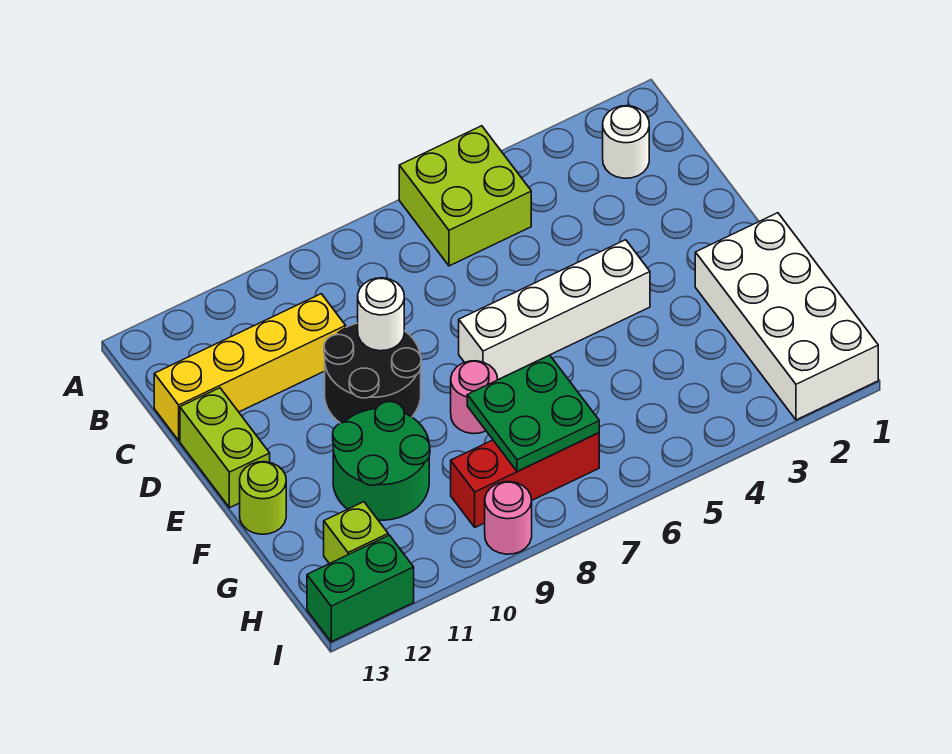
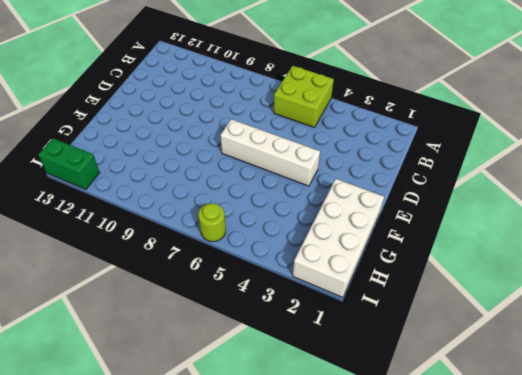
lime 1x1 round brick [198,203,226,242] -> lime 1x1 round brick moved to [240,462,286,534]
none -> white 1x1 round brick [603,106,649,178]
none -> yellow 1x4 brick [154,294,346,440]
none -> black 2x2 round brick [324,323,421,423]

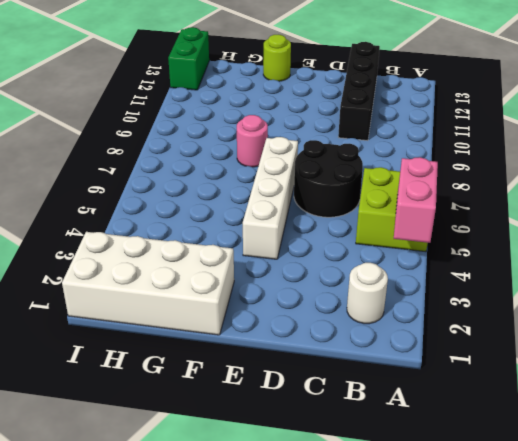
pink 1x2 brick [394,157,438,243] -> none
black 2x2 round brick [294,140,363,217] -> black 2x2 round brick moved to [324,323,421,423]
black 1x4 brick [338,42,380,141] -> yellow 1x4 brick [154,294,346,440]
none -> lime 1x2 brick [180,388,270,508]
none -> green 2x2 round brick [333,402,430,520]
none -> red 1x3 brick [451,433,599,527]

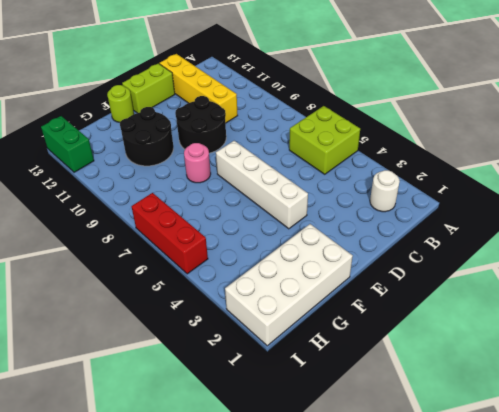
black 2x2 round brick [120,107,173,166] -> green 2x2 round brick [333,402,430,520]
red 1x3 brick [131,193,208,274] -> red 1x3 brick moved to [451,433,599,527]
none -> lime 1x1 brick [324,502,388,564]
none -> pink 1x1 round brick [485,482,532,554]
none -> white 1x1 round brick [358,278,404,351]

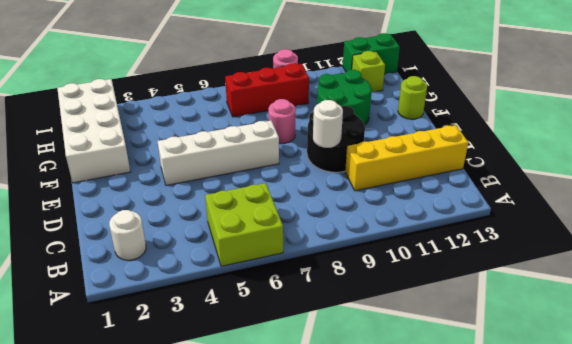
none -> lime 1x2 brick [180,388,270,508]
none -> green 2x2 plate [467,355,599,472]

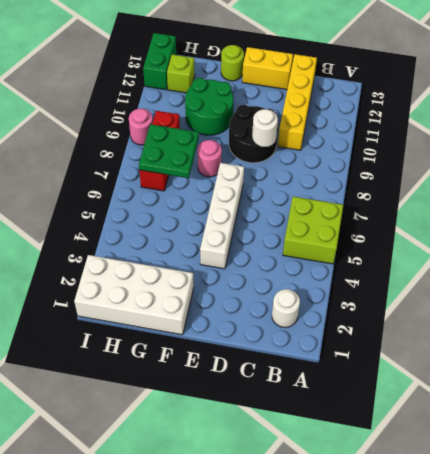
yellow 1x2 brick [242,47,293,89] -> lime 1x2 brick [180,388,270,508]

